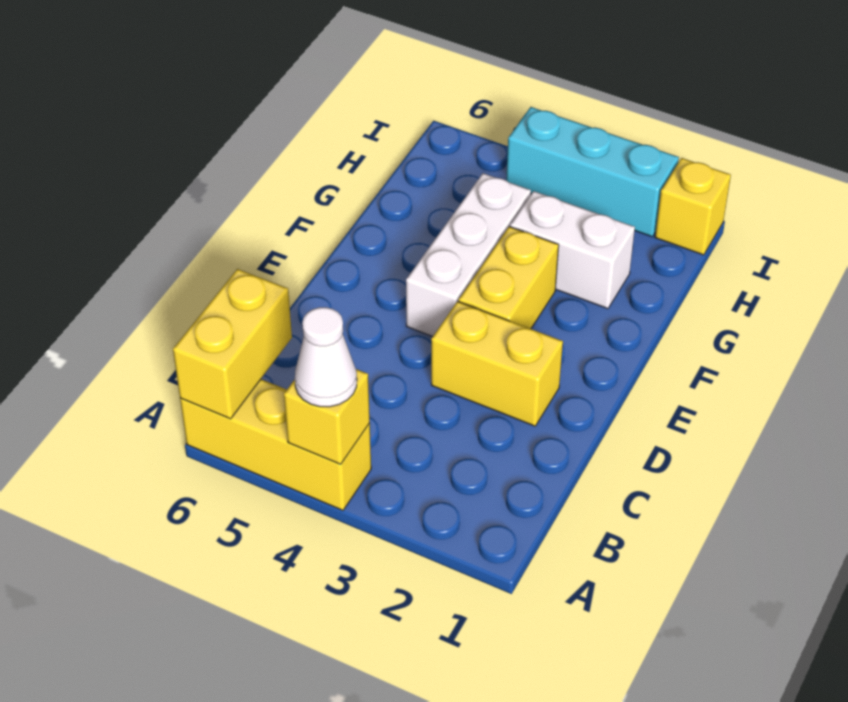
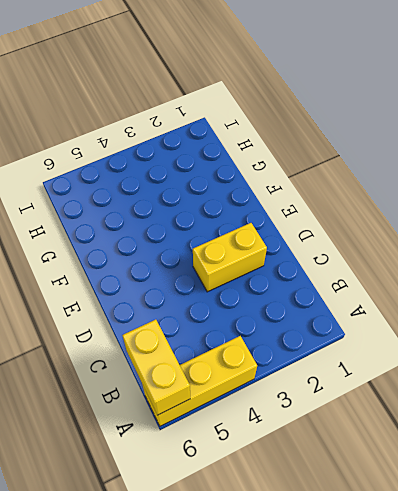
none -> yellow 1x2 brick [459,227,559,329]
none -> white 1x3 brick [406,173,531,337]

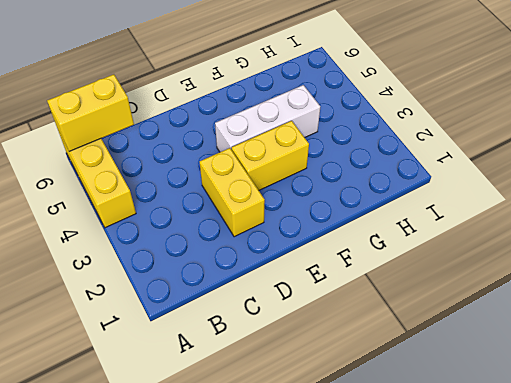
none -> white 1x2 brick [510,191,635,309]
none -> yellow 1x1 brick [655,158,731,255]

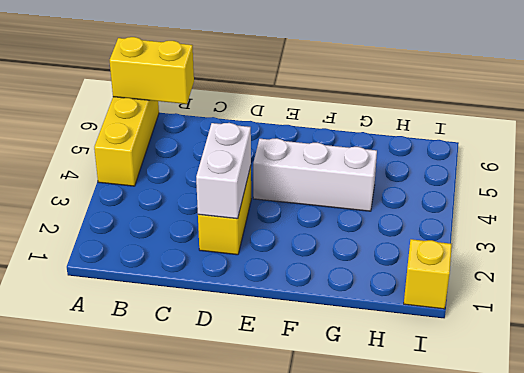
white 1x2 brick [196,123,251,219] -> white 1x2 brick moved to [510,191,635,309]
none -> yellow 1x2 brick [459,227,559,329]
none -> cyan 1x3 brick [506,107,679,237]

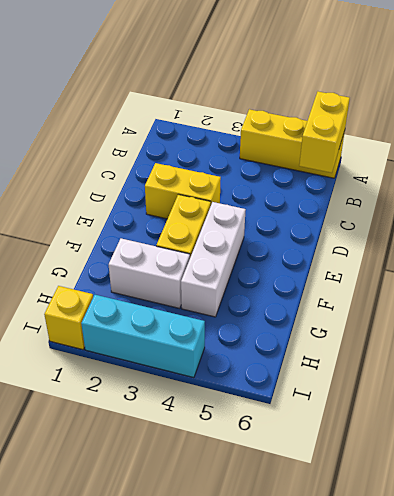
none -> yellow 1x1 brick [284,369,370,464]
none -> white 1x1 cone [295,307,357,407]

